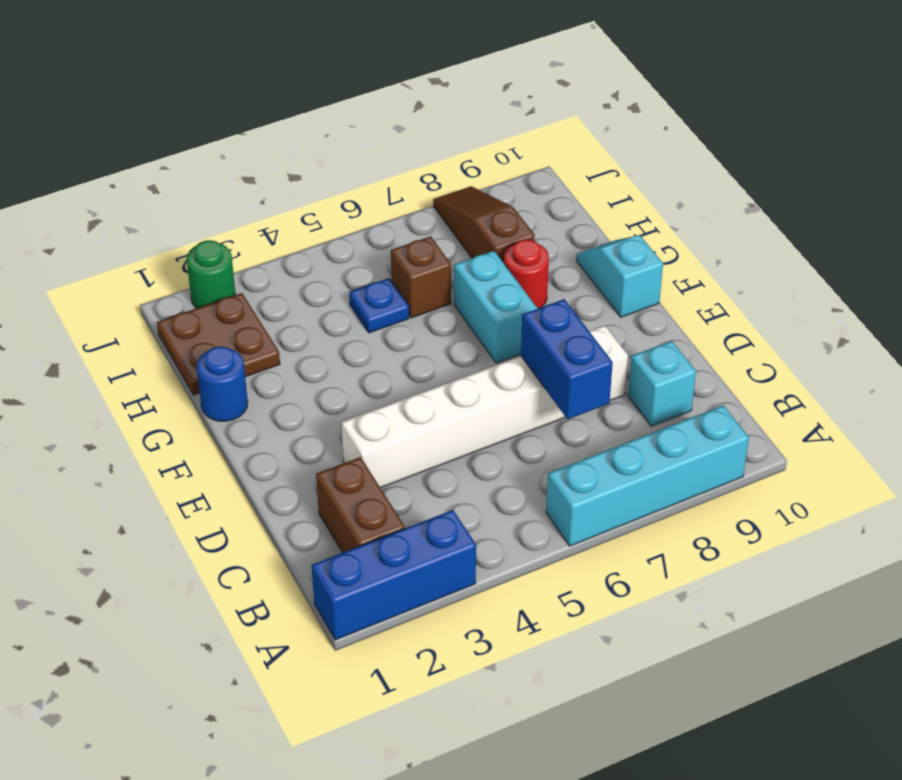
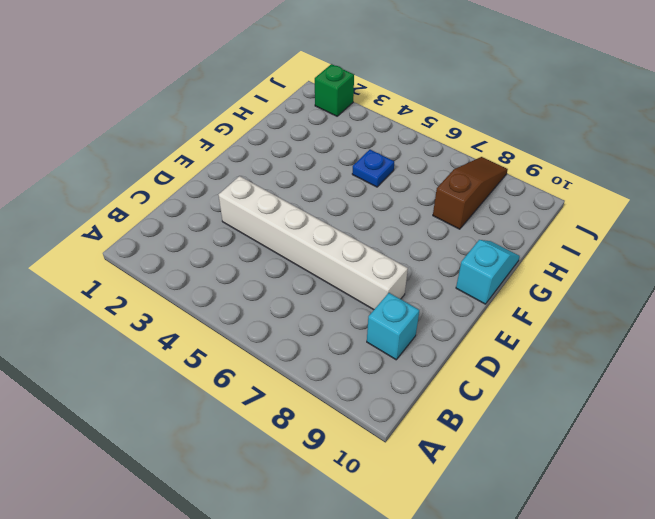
green 1x1 brick [314,64,354,116] -> green 1x1 round brick [187,240,236,308]
none -> blue 1x3 brick [311,510,476,640]
none -> cyan 1x4 brick [546,405,749,546]
none -> brown 1x2 brick [316,457,405,553]

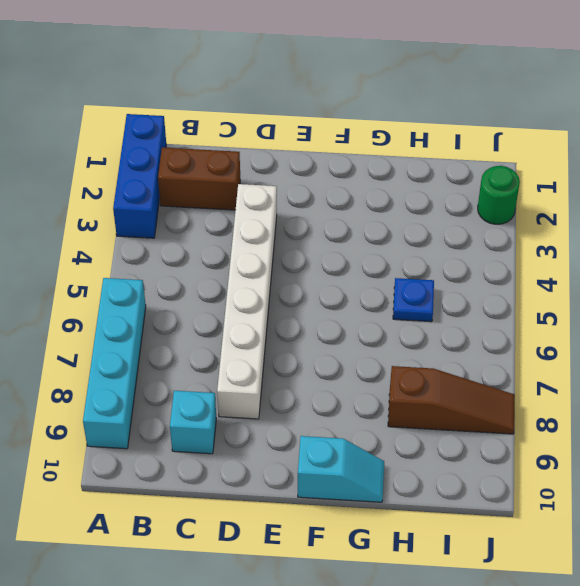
none -> cyan 1x2 brick [454,251,538,363]
none -> blue 1x1 round brick [197,347,248,421]
none -> red 1x1 round brick [504,240,549,308]

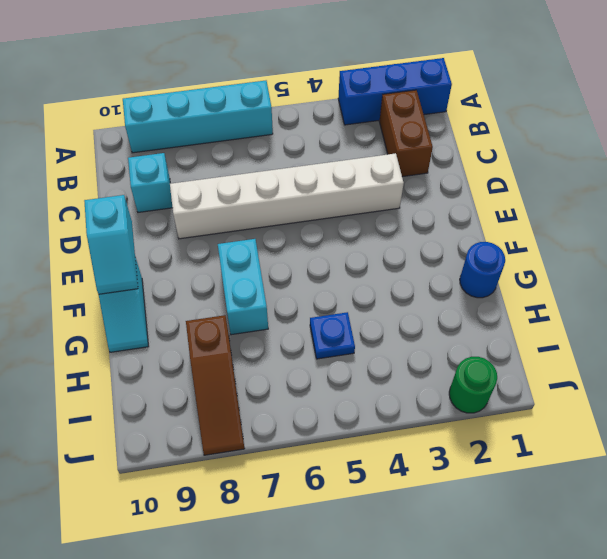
cyan 1x2 slope [84,195,138,294] -> none
none -> red 1x1 round brick [504,240,549,308]
none -> brown 2x2 plate [157,293,280,395]
none -> brown 1x1 brick [391,236,451,318]

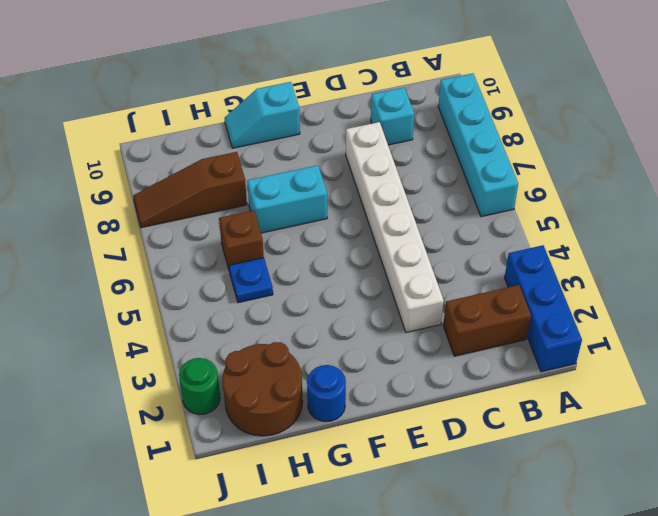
brown 2x2 round brick [223,342,303,436] -> brown 2x2 plate [157,293,280,395]
none -> red 1x1 round brick [504,240,549,308]
none -> blue 1x2 brick [521,299,613,419]

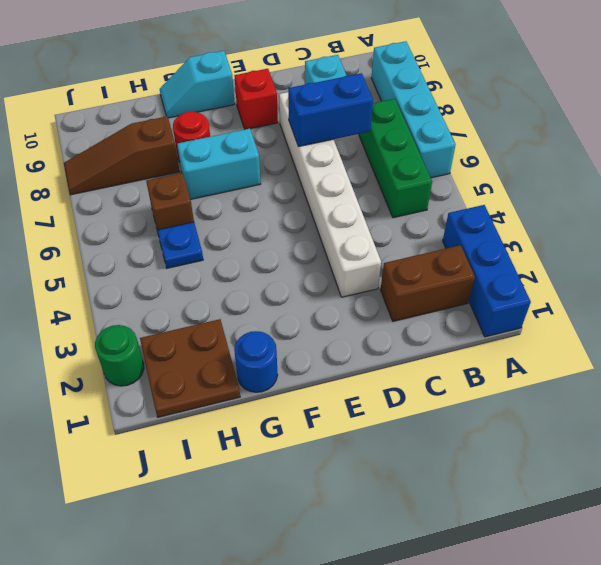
green 1x3 brick [359,99,432,218] -> none
red 1x1 brick [234,69,278,129] -> none

